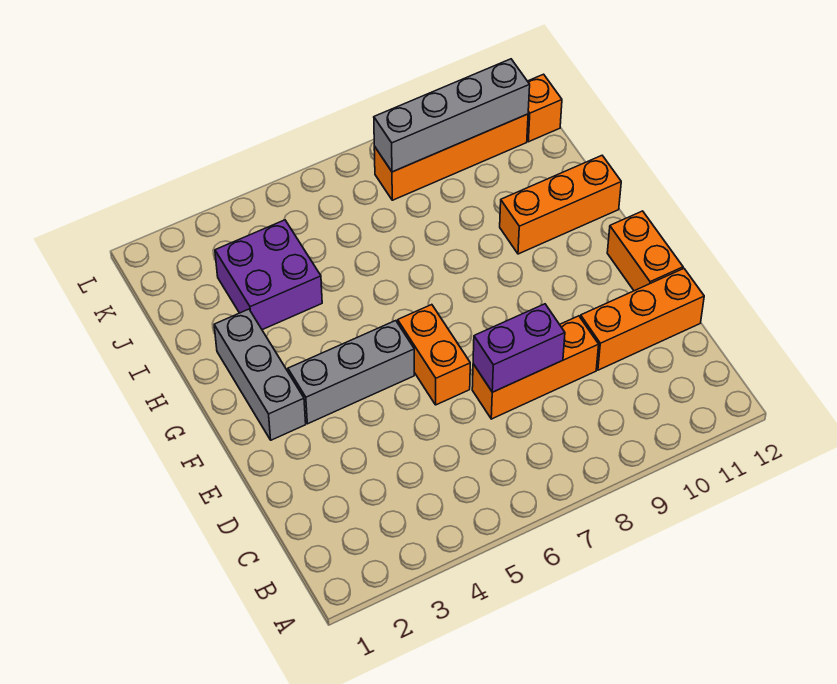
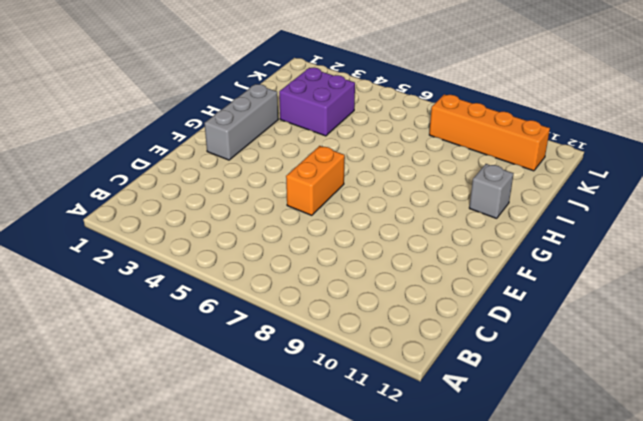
grey 1x1 brick [469,164,514,218] -> orange 1x3 brick [500,156,621,254]
none -> orange 1x3 brick [472,316,599,419]
none -> orange 1x3 brick [580,269,704,370]
none -> orange 1x2 brick [607,211,683,291]

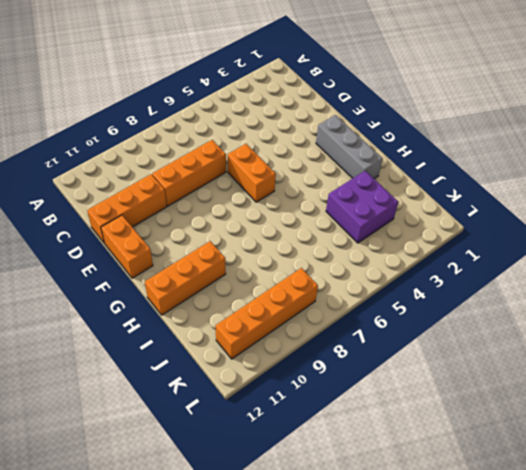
none -> grey 1x3 brick [288,321,414,424]
none -> orange 1x1 brick [527,74,562,142]
none -> purple 1x2 brick [473,304,565,392]

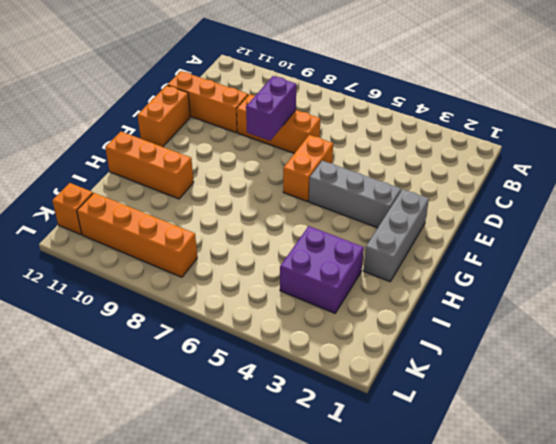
purple 1x2 brick [246,76,296,141] -> purple 1x2 brick turned to [473,304,565,392]
none -> grey 1x4 brick [374,59,530,172]

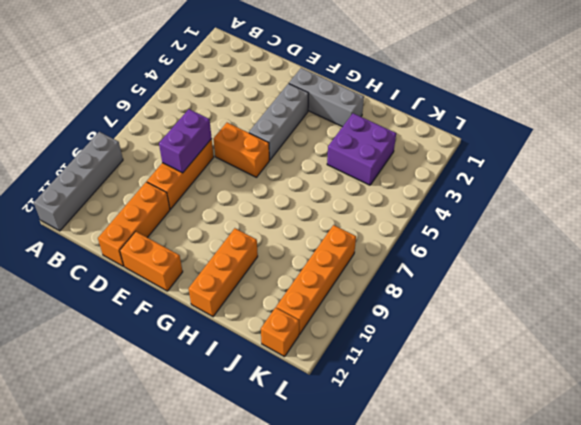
grey 1x4 brick [34,132,123,231] -> grey 1x4 brick moved to [374,59,530,172]

